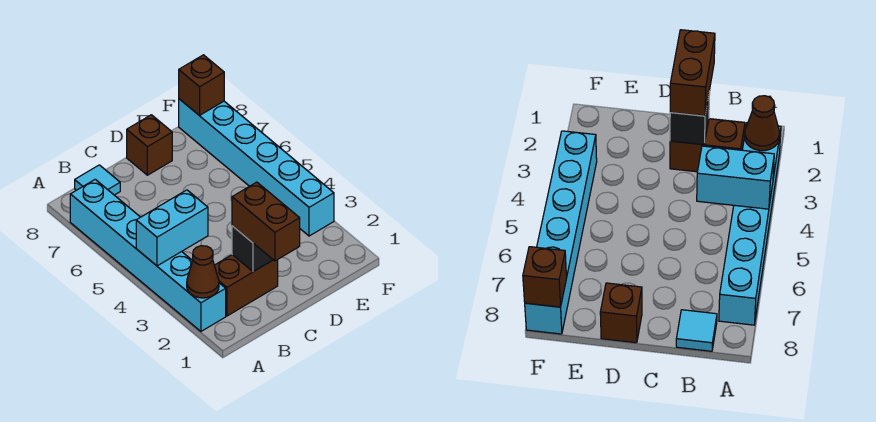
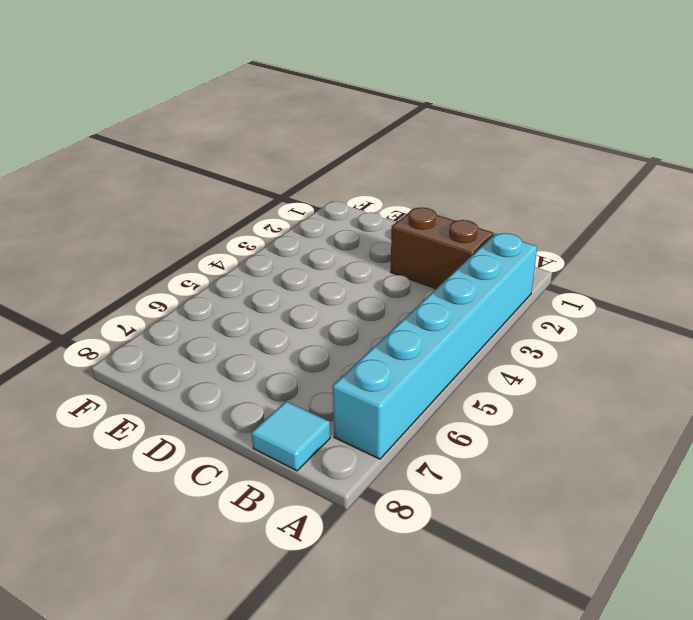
none -> brown 1x1 brick [127,115,172,175]
none -> cyan 1x6 brick [179,99,334,236]

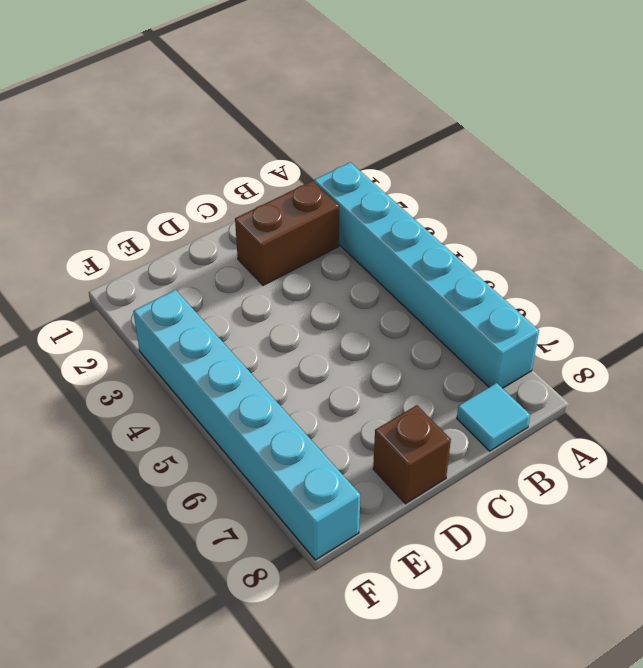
none -> brown 1x1 cone [187,246,219,298]
none -> cyan 1x2 brick [136,190,208,266]

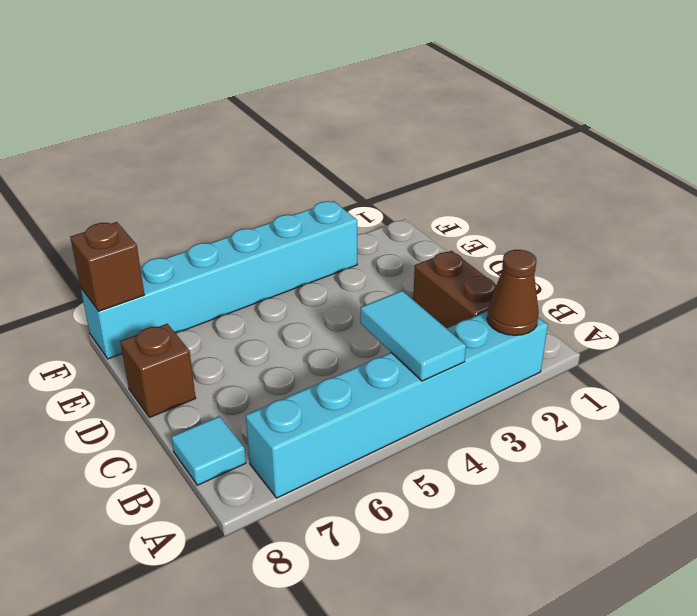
cyan 1x2 tile [360,291,466,381] -> cyan 1x2 brick [136,190,208,266]
none -> black 1x1 brick [232,226,273,272]
none -> brown 1x2 brick [232,182,300,261]

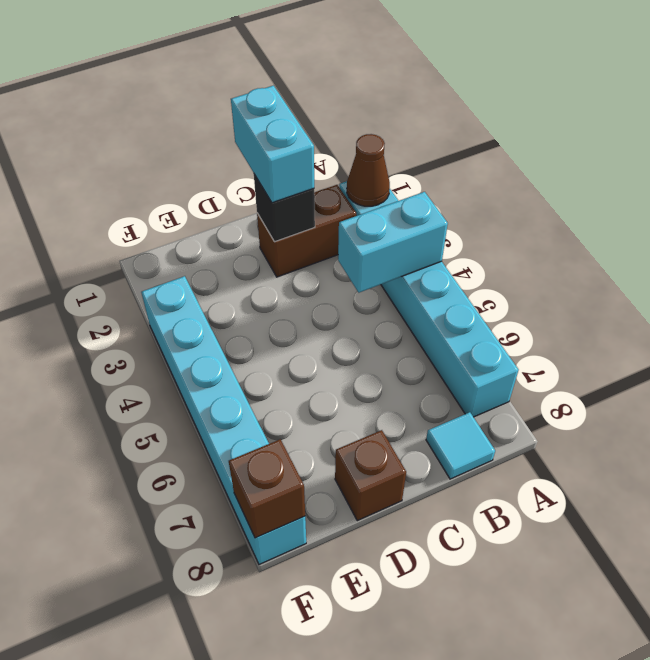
cyan 1x2 brick [231,86,314,203] -> brown 1x2 brick [232,182,300,261]

